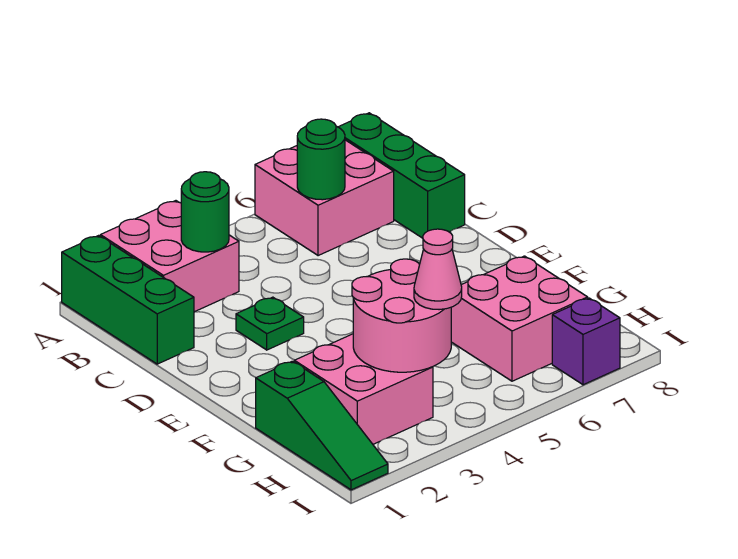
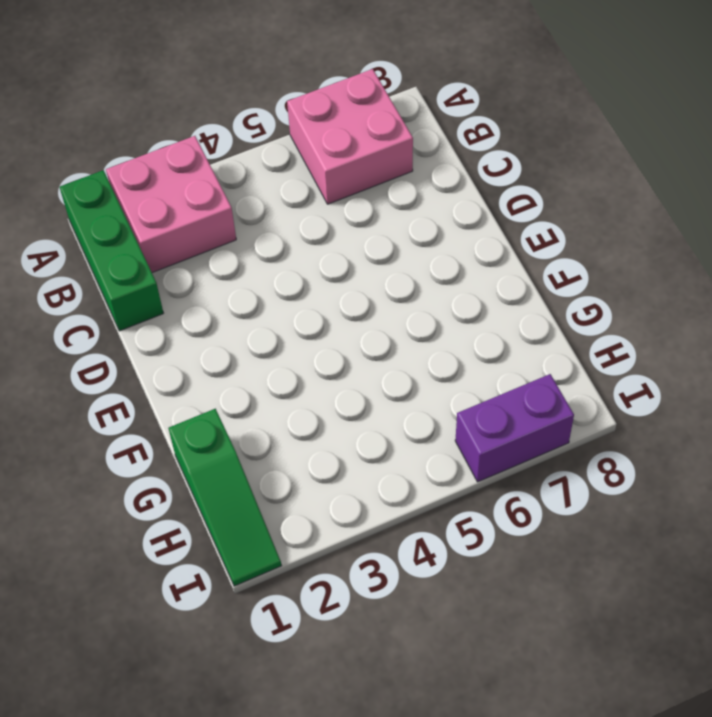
purple 1x2 brick [455,374,574,482] -> purple 1x1 brick [552,298,620,385]
none -> green 1x3 brick [339,113,465,238]
none -> green 1x1 plate [236,297,304,350]
none -> pink 2x2 brick [294,334,433,444]

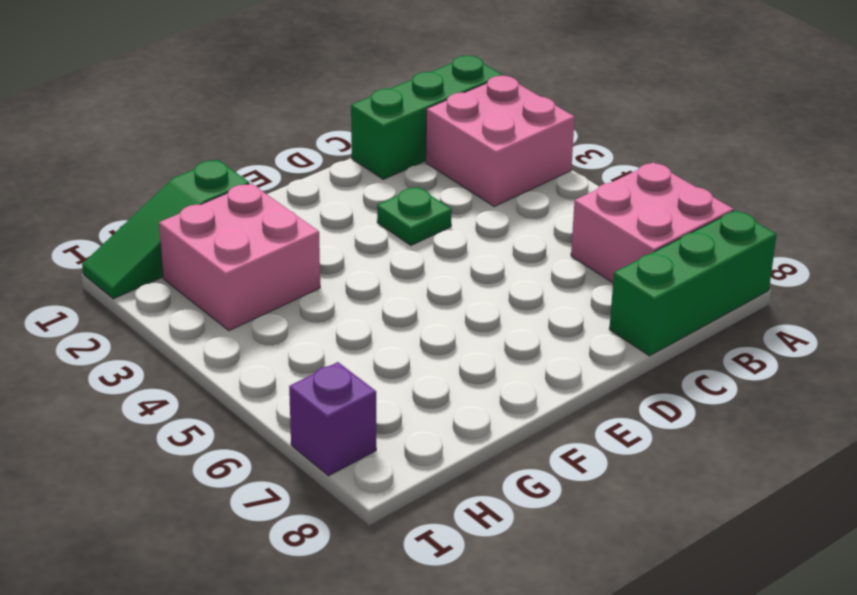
none -> pink 2x2 brick [451,256,588,381]
none -> green 1x1 round brick [181,172,229,252]
none -> green 1x1 round brick [297,119,345,200]

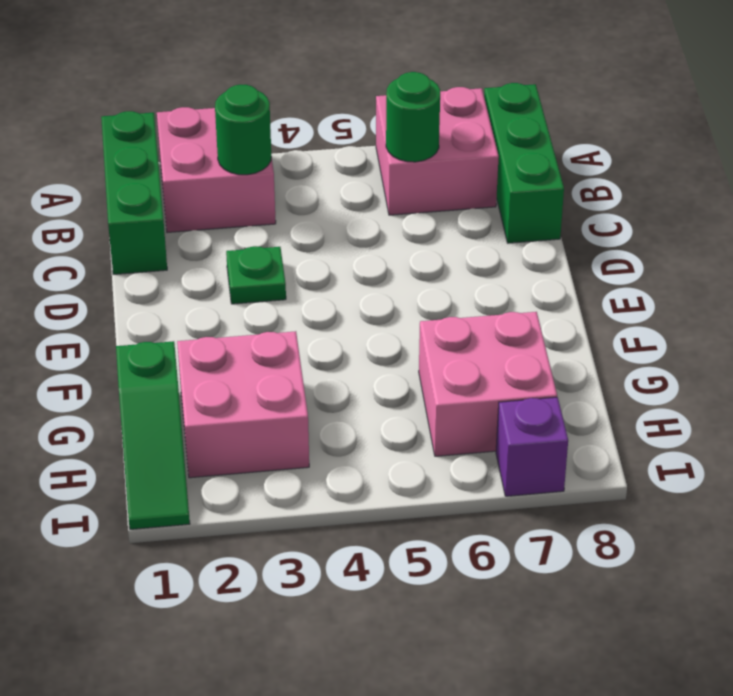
none -> pink 2x2 round brick [352,259,451,372]
none -> pink 1x1 cone [414,229,462,310]

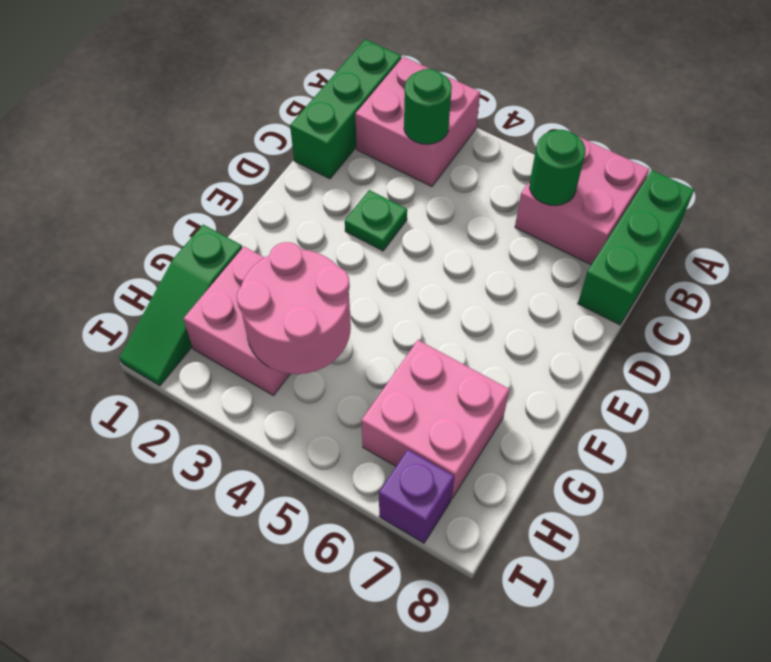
none -> pink 1x1 cone [414,229,462,310]

